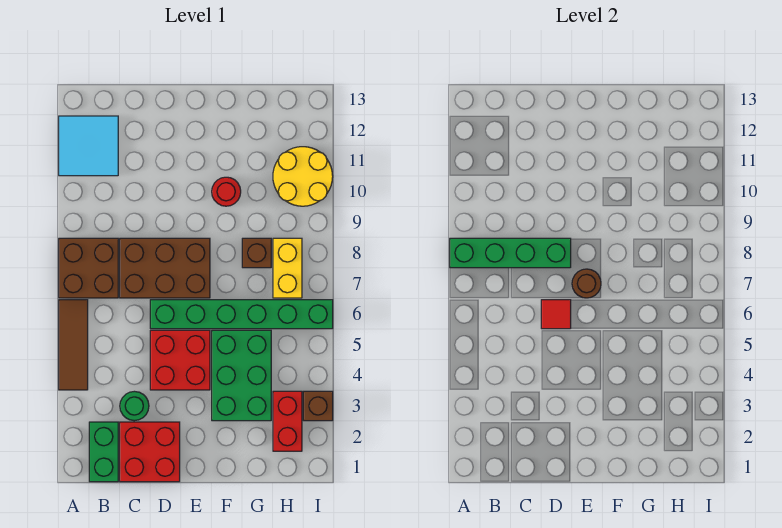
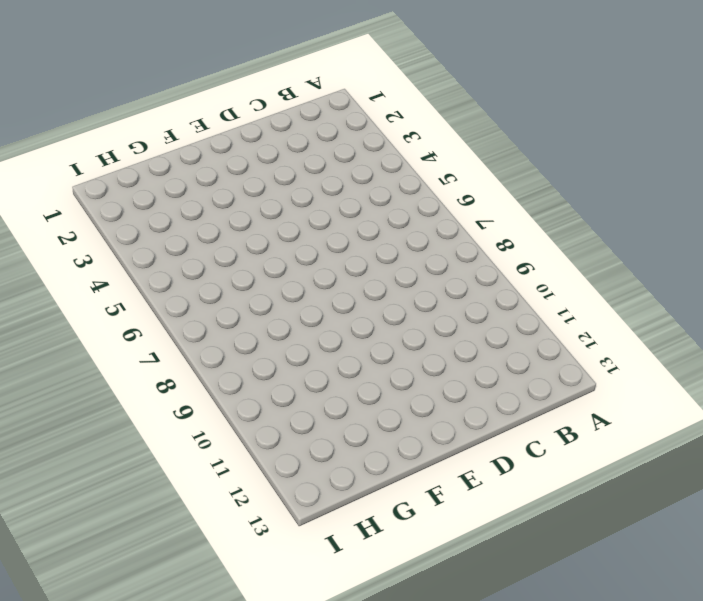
none -> brown 1x3 tile [59,300,88,390]
none -> brown 2x2 brick [59,238,118,298]
none -> cyan 2x2 tile [59,116,118,176]

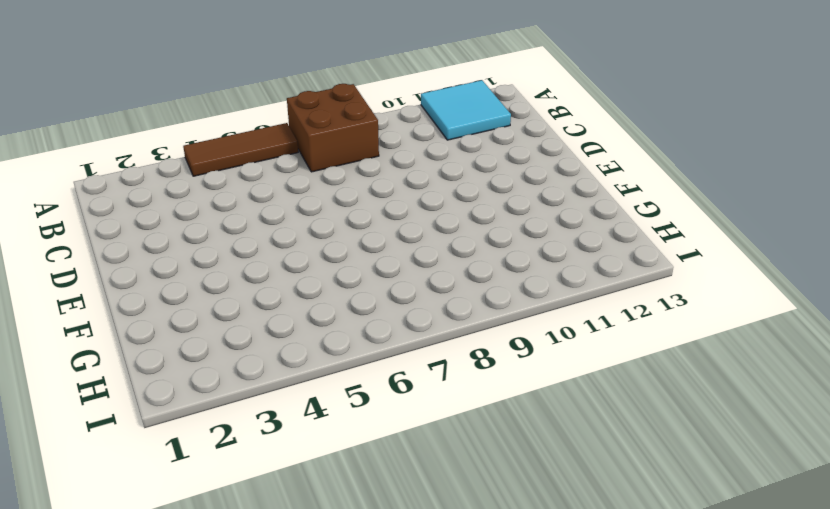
none -> green 1x2 brick [89,422,118,482]
none -> red 2x2 brick [120,422,180,482]
none -> green 1x1 round brick [120,391,149,421]

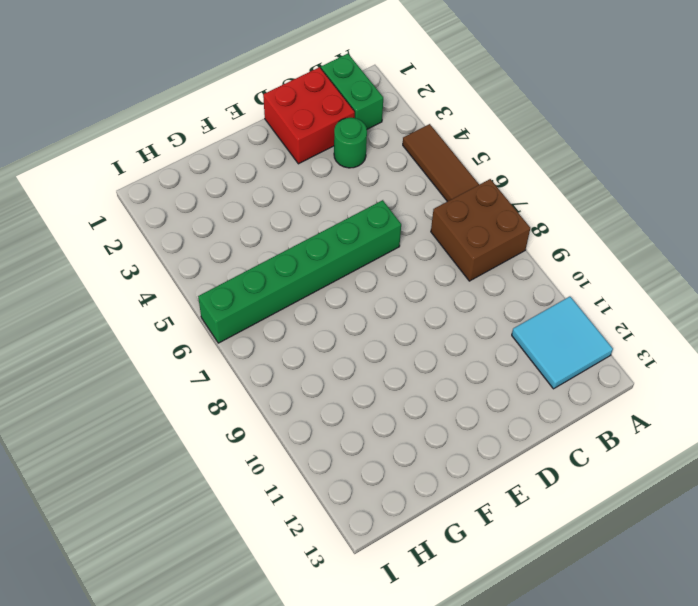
none -> brown 2x3 brick [120,238,210,298]
none -> red 2x2 brick [150,330,210,390]
none -> green 2x3 brick [212,330,271,421]

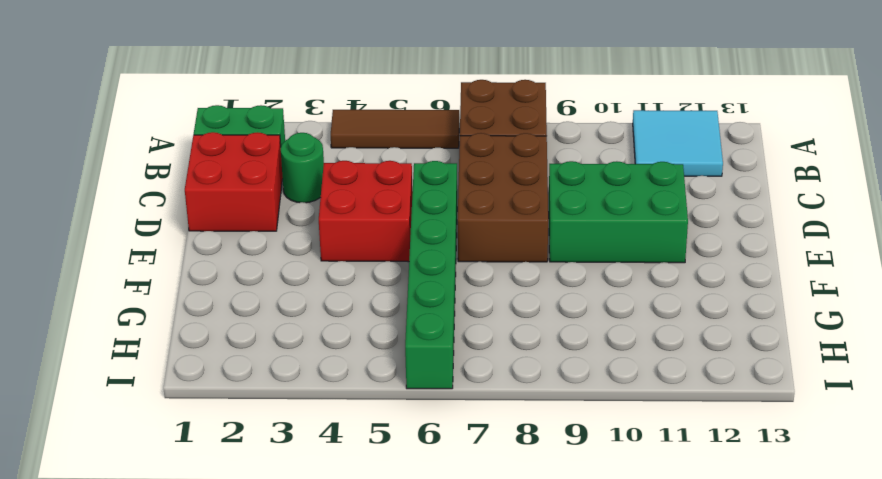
green 2x3 brick [549,161,688,263] -> green 2x3 brick moved to [212,330,271,421]
none -> red 1x1 round brick [212,177,241,206]
none -> brown 1x1 brick [242,238,271,268]
none -> red 1x2 brick [273,391,302,451]

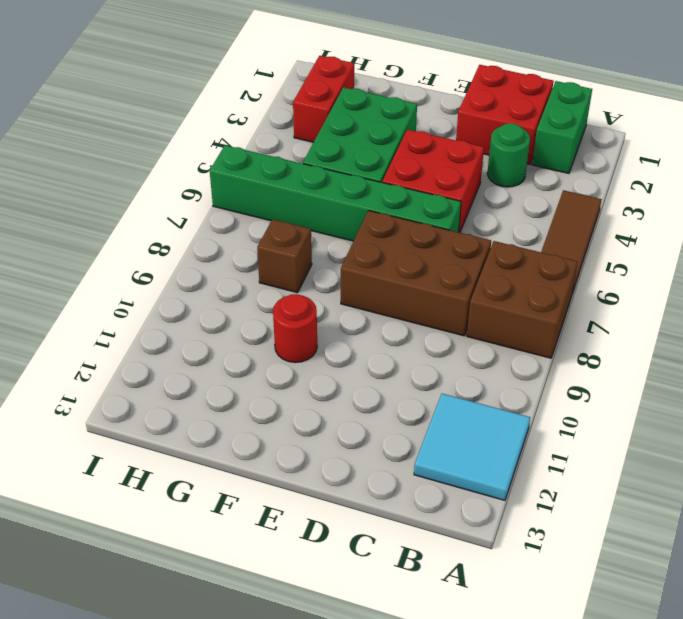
none -> yellow 1x2 brick [273,238,302,298]
none -> yellow 2x2 round brick [273,147,333,206]
none -> brown 1x1 brick [303,391,333,421]

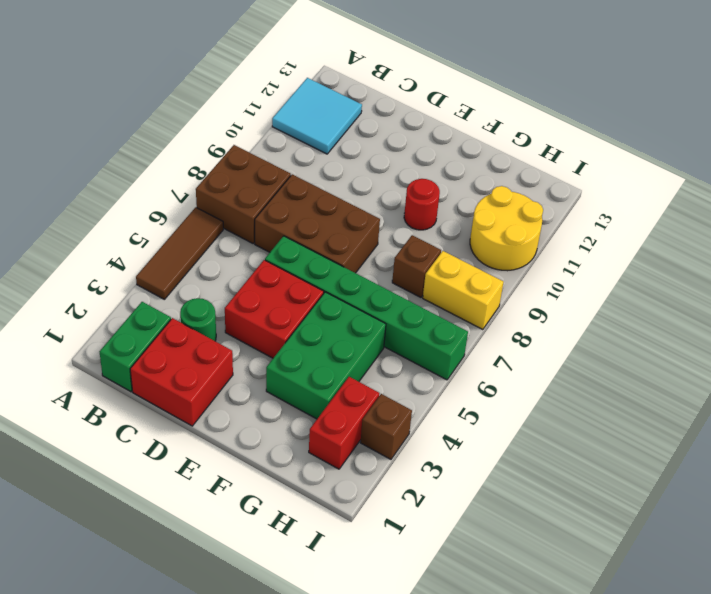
yellow 1x2 brick [423,251,504,330] -> yellow 1x2 brick turned to [273,238,302,298]
none -> green 1x4 brick [450,238,571,268]
none -> red 1x1 tile [541,300,571,329]
none -> brown 1x1 round brick [572,269,601,298]

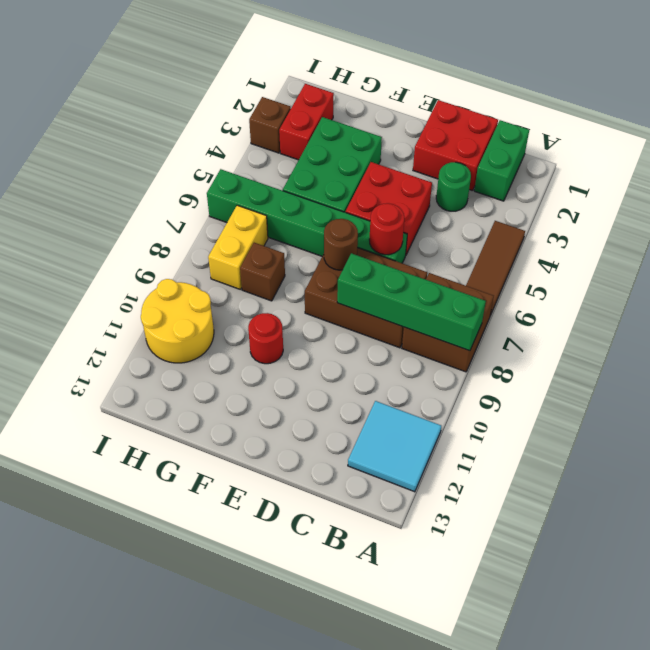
red 1x1 round brick [369,203,404,255] -> red 1x1 tile [541,300,571,329]

